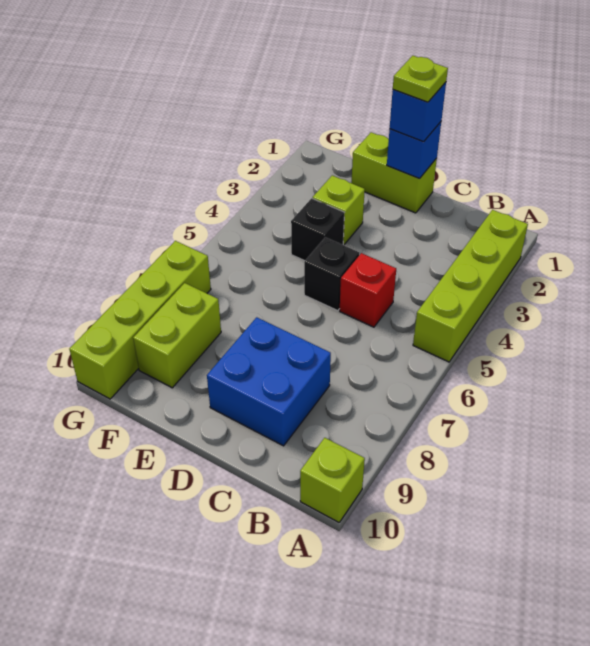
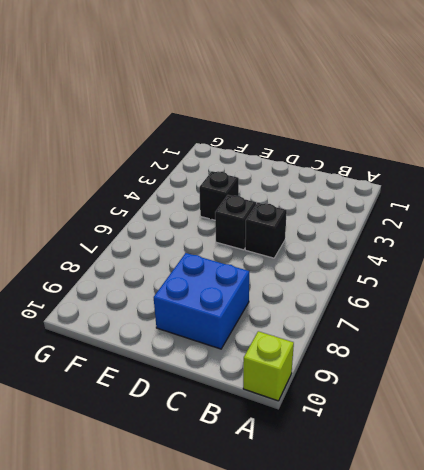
black 1x1 brick [245,203,287,258] -> red 1x1 brick [340,253,396,327]
none -> lime 1x4 brick [413,210,528,362]
none -> lime 1x2 brick [351,132,437,213]
none -> lime 1x1 brick [313,175,365,245]

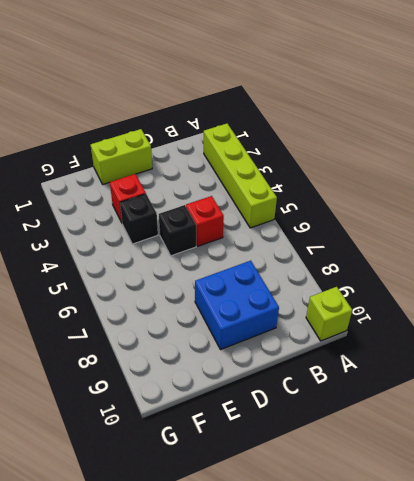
red 1x1 brick [110,174,146,223] -> lime 1x1 brick [313,175,365,245]
none -> lime 1x2 brick [133,283,221,388]
none -> lime 1x4 brick [69,241,211,399]
none -> blue 1x1 brick [387,122,441,178]

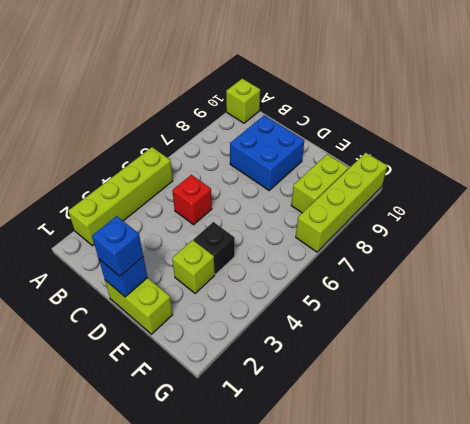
none -> black 1x1 brick [304,237,359,310]
none -> lime 1x1 plate [393,56,448,102]

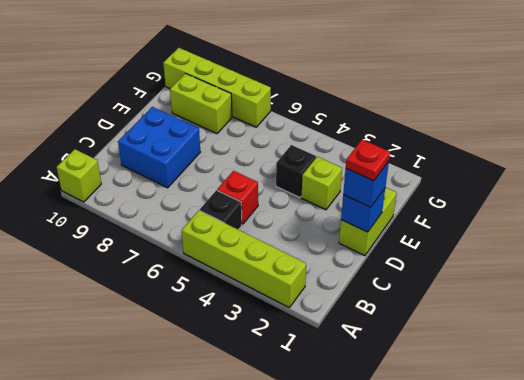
black 1x1 brick [200,190,242,230] -> black 1x1 brick moved to [304,237,359,310]
red 1x1 plate [346,140,390,181] -> lime 1x1 plate [393,56,448,102]

